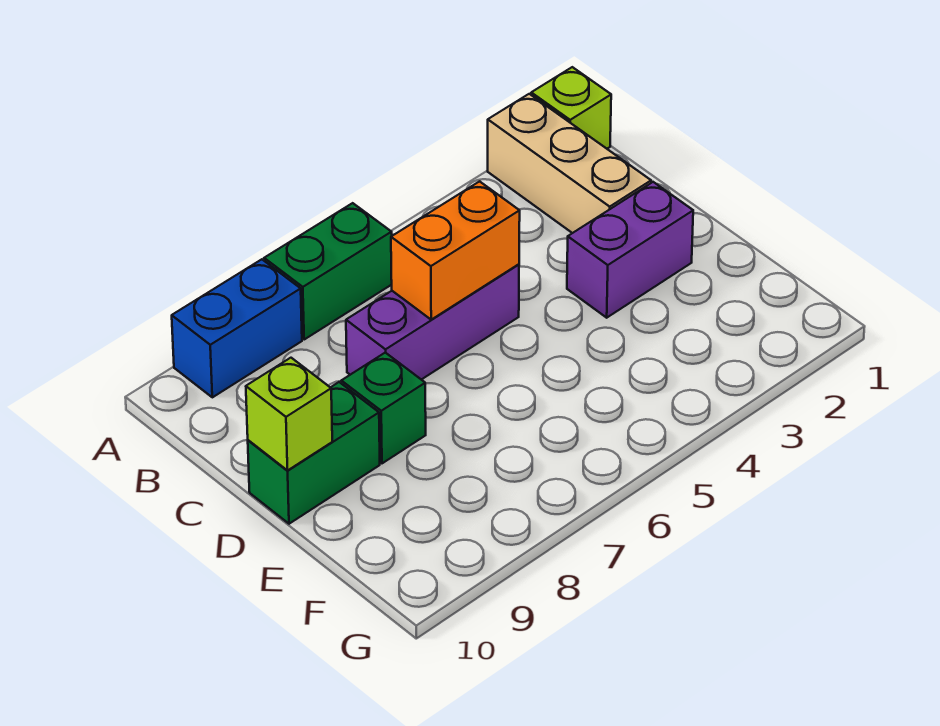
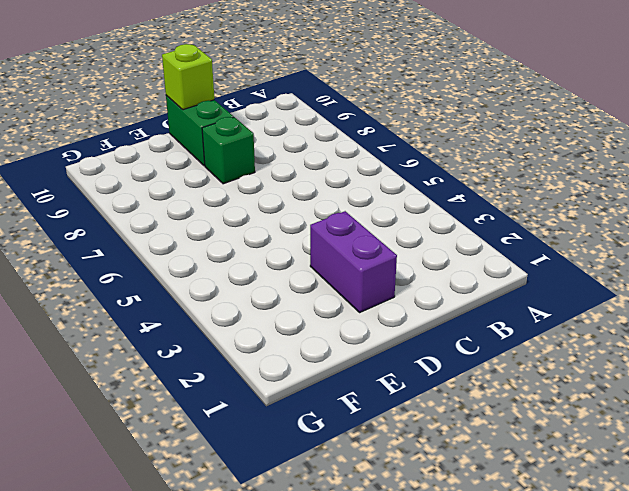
none -> lime 1x1 brick [531,67,611,149]
none -> tan 1x3 brick [488,94,651,233]

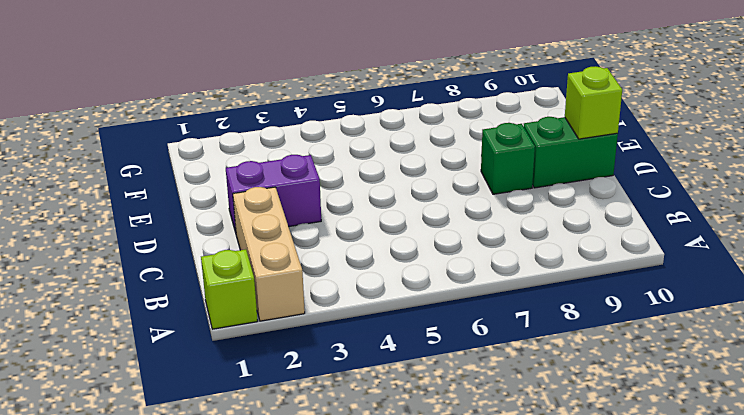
none -> green 1x2 brick [264,203,392,339]
none -> blue 1x2 brick [172,259,302,397]

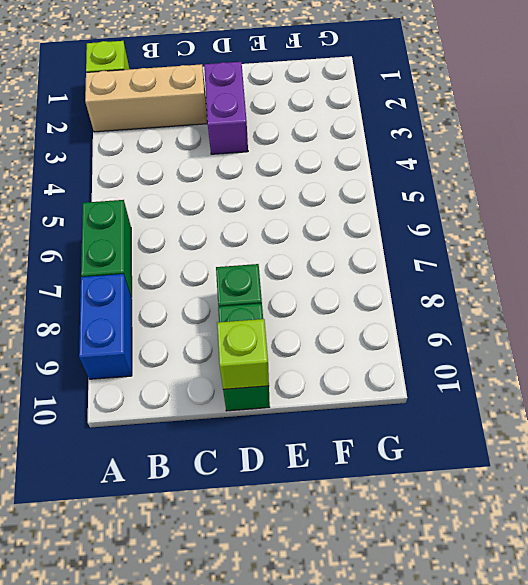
none -> purple 1x3 brick [346,264,519,380]
none -> orange 1x2 brick [391,181,520,320]

